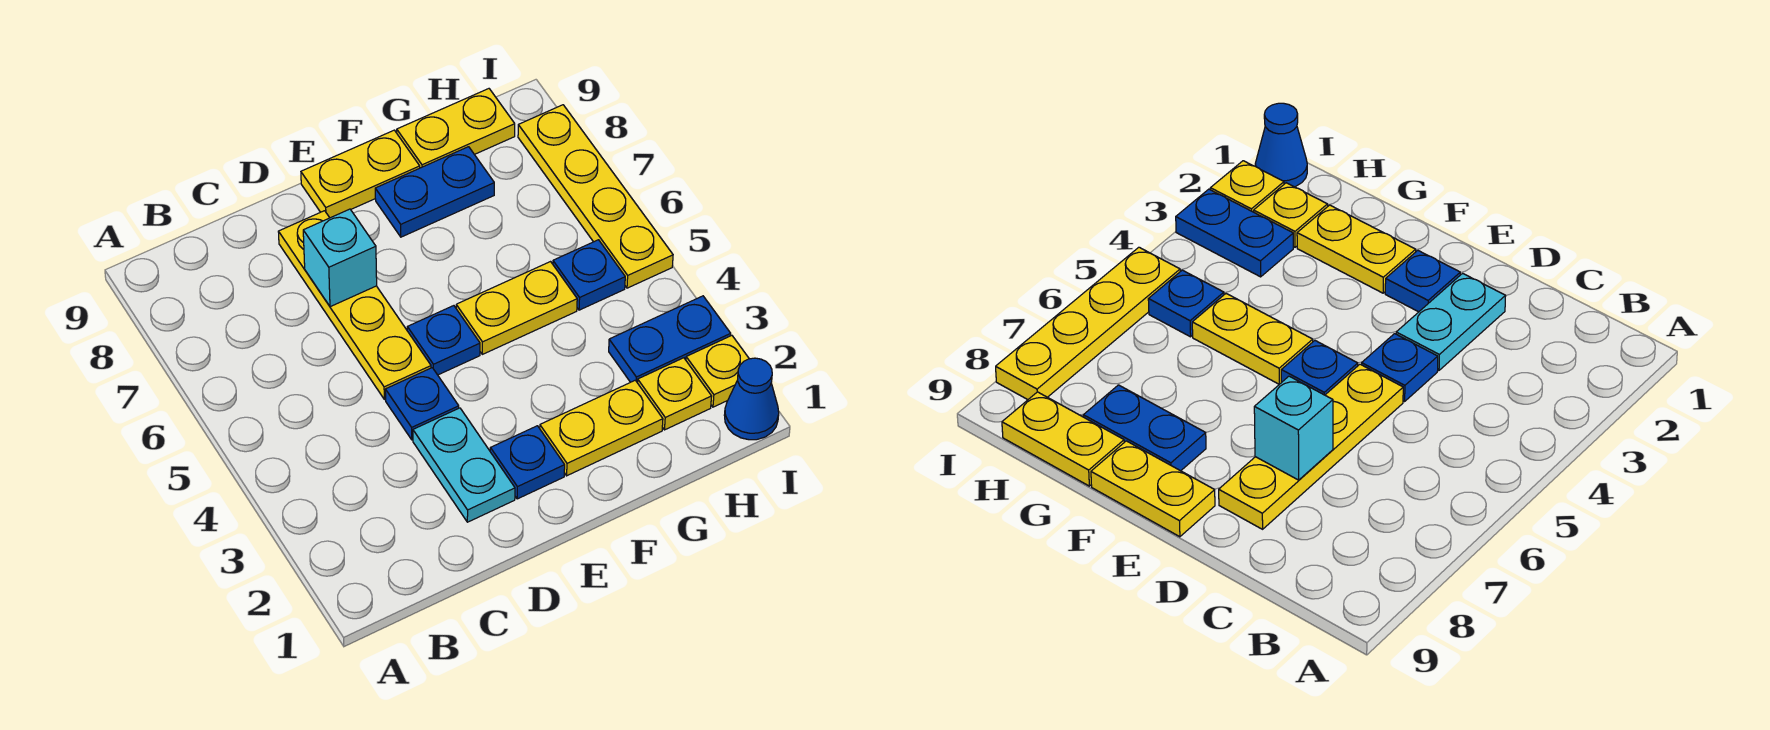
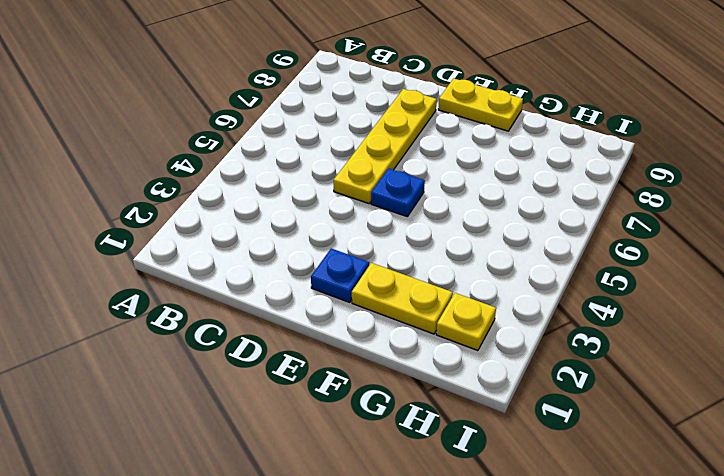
none -> cyan 1x2 plate [413,408,515,522]
none -> blue 1x1 plate [385,368,459,440]
none -> yellow 1x2 plate [456,262,577,354]

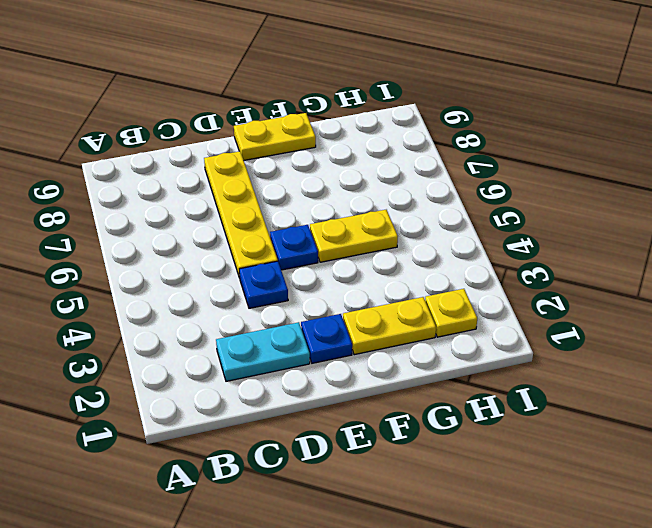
cyan 1x2 plate [216,322,310,381] -> cyan 1x2 plate turned to [413,408,515,522]
none -> blue 1x2 plate [375,147,494,237]
none -> yellow 1x2 plate [397,89,515,168]
none -> blue 1x2 plate [609,296,731,383]

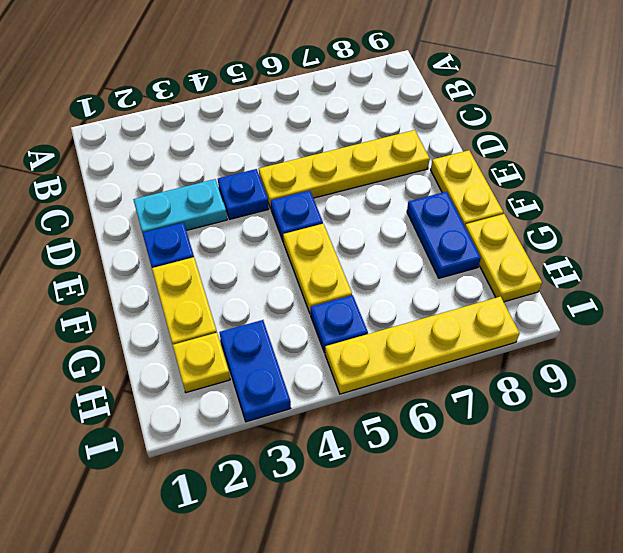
none -> blue 1x1 cone [724,358,779,440]
none -> yellow 1x1 plate [686,336,749,407]
none -> cyan 1x1 brick [303,209,377,307]

